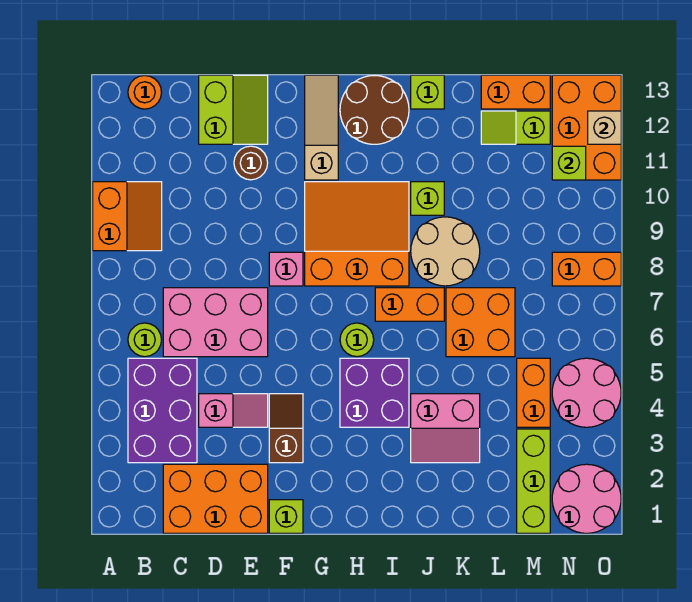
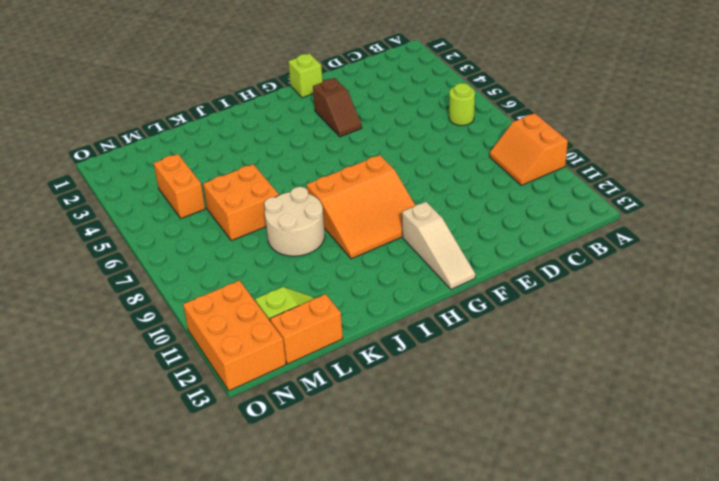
none -> purple 2x3 brick [128,358,197,463]
none -> orange 1x1 round brick [128,76,162,109]
none -> orange 2x3 brick [163,464,268,533]
none -> pink 2x3 brick [163,288,268,357]

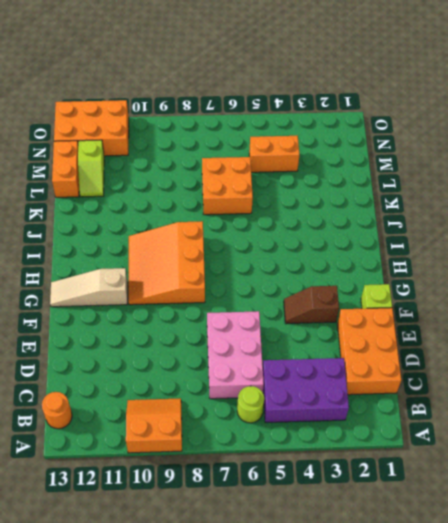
none -> pink 1x2 slope [199,394,268,427]
none -> lime 2x2 slope [199,75,268,144]
none -> brown 1x1 round brick [234,146,268,180]
none -> pink 1x1 brick [269,252,303,286]

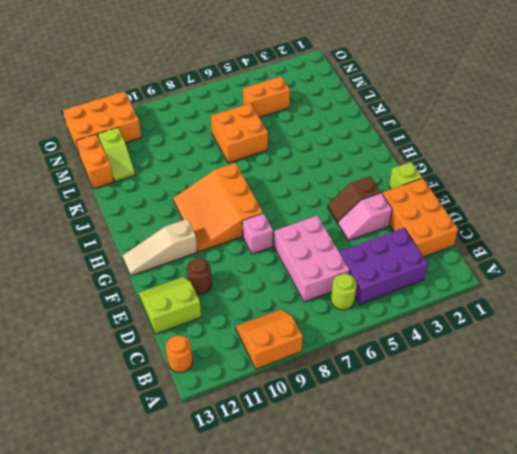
pink 1x2 slope [338,193,392,241] -> pink 1x2 slope turned to [199,394,268,427]
none -> purple 2x2 brick [340,358,409,427]
none -> lime 1x1 round brick [340,323,374,357]
none -> brown 2x2 round brick [340,76,409,144]
none -> orange 1x2 brick [375,288,444,321]

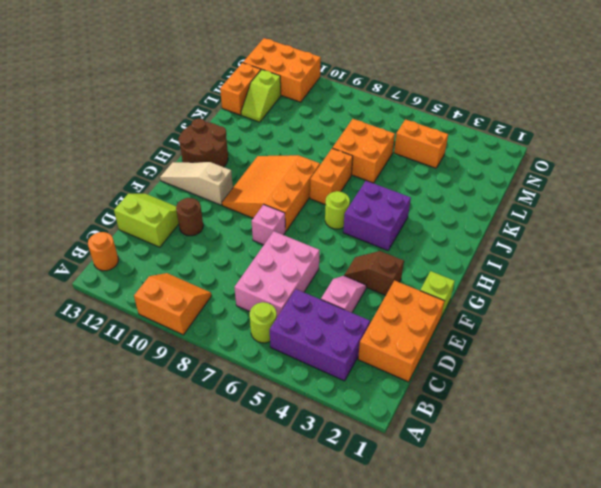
none -> pink 2x2 slope [411,394,480,463]
none -> tan 2x2 round brick [411,217,480,286]
none -> lime 1x1 brick [411,182,444,215]
none -> lime 1x1 brick [411,75,444,109]

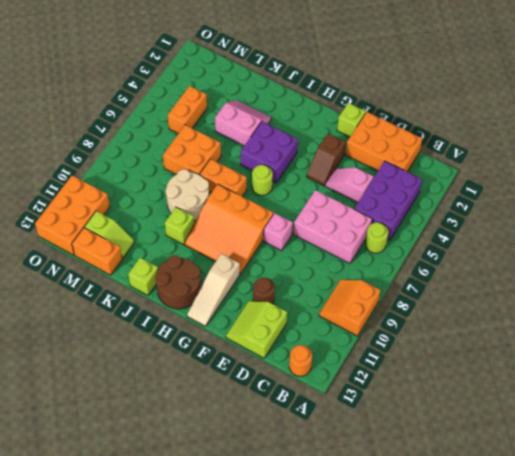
none -> lime 1x3 brick [517,429,550,533]
none -> pink 2x2 round brick [552,464,621,533]
none -> pink 2x2 round brick [552,358,621,427]
none -> orange 1x2 brick [552,252,621,286]

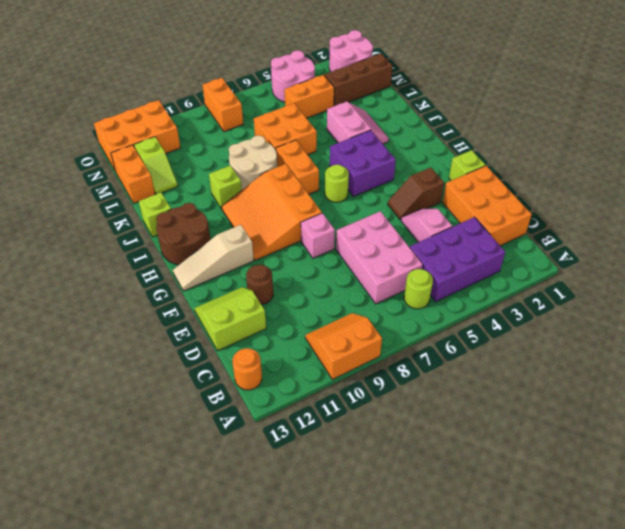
brown 1x3 brick [324,54,392,106] -> lime 1x3 brick [517,429,550,533]
none -> lime 1x1 brick [552,146,586,180]
none -> tan 1x1 brick [588,111,621,144]

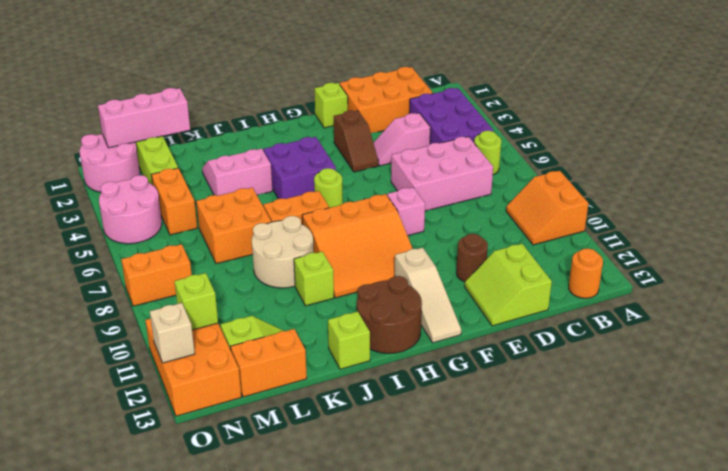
pink 1x3 brick [98,88,190,148] -> none

